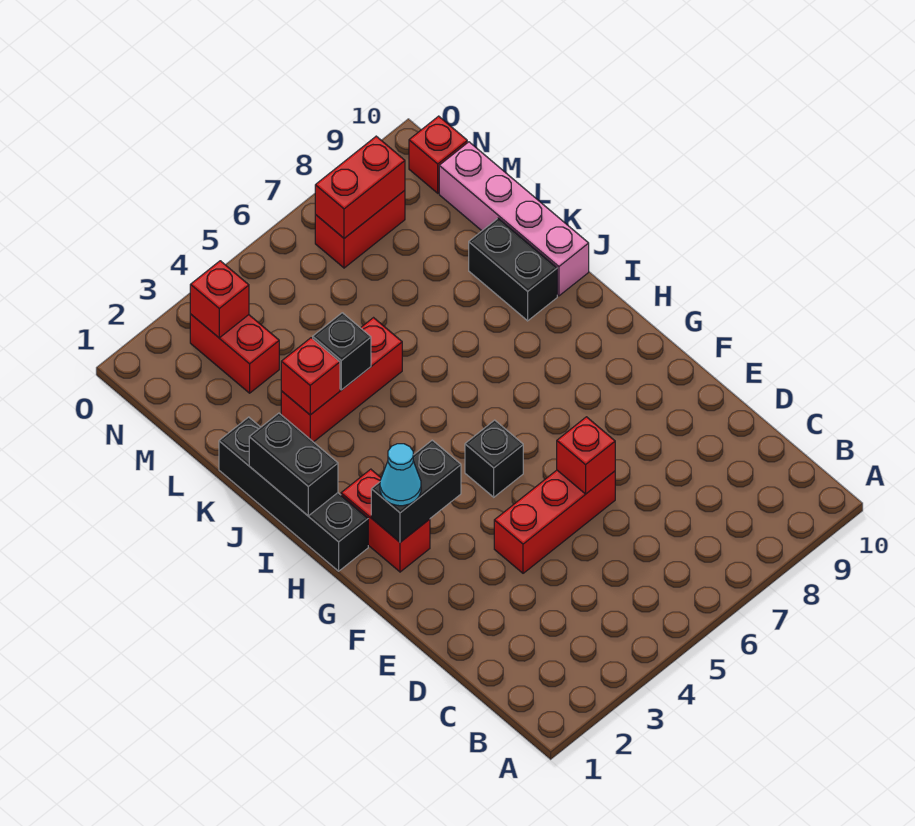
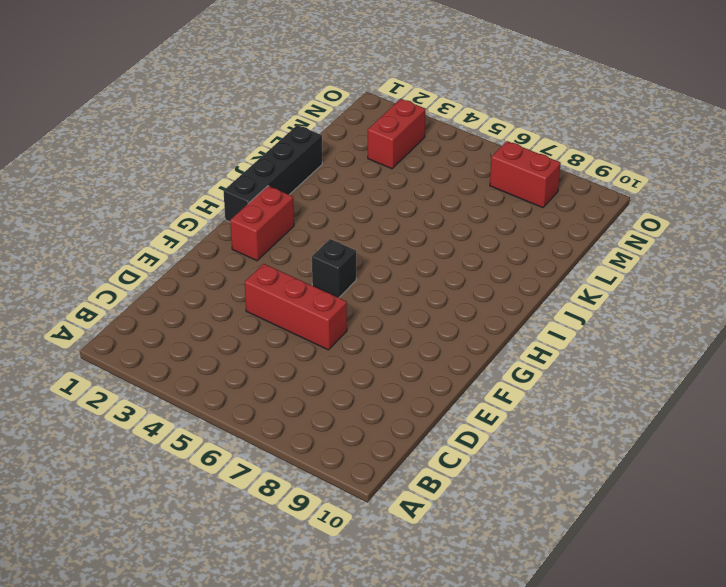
none -> black 1x2 brick [469,218,557,321]
none -> pink 1x4 brick [439,142,589,296]
none -> red 1x3 brick [281,318,402,442]

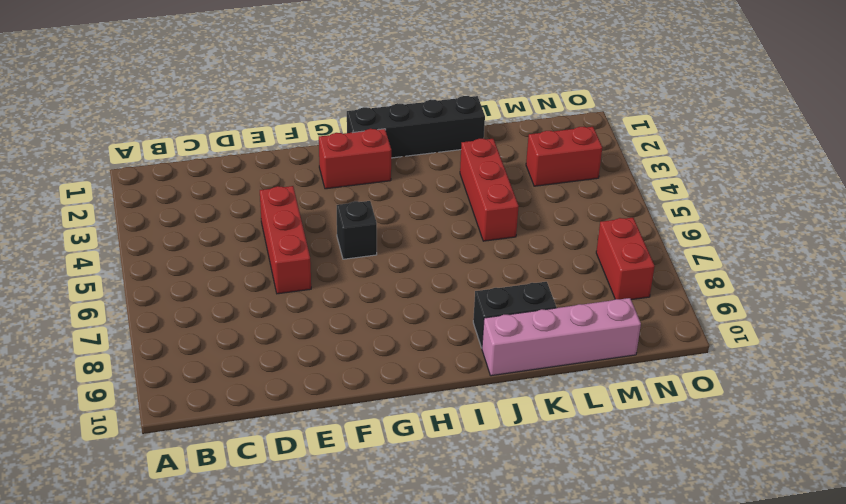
none -> red 1x1 brick [409,116,467,193]
none -> red 1x1 brick [557,417,615,494]
none -> black 1x2 brick [371,440,461,542]

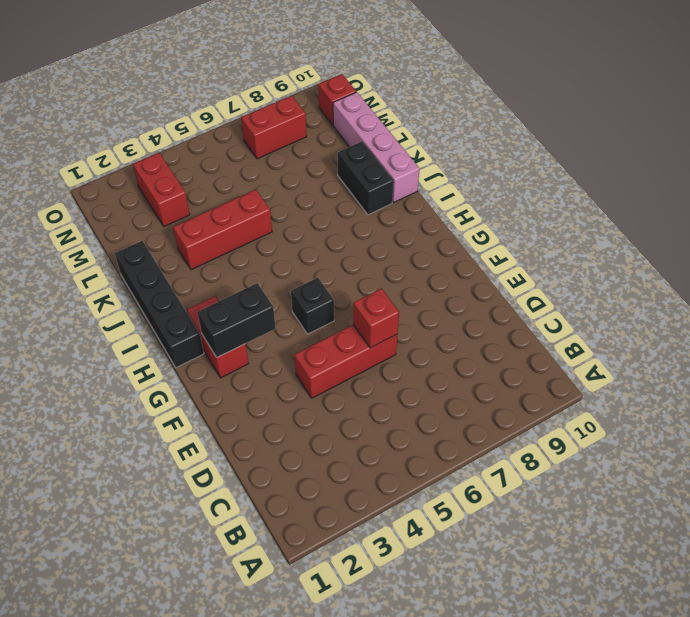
none -> black 1x2 brick [249,413,338,516]
none -> red 1x1 brick [281,338,340,415]
none -> black 1x1 brick [313,313,371,390]

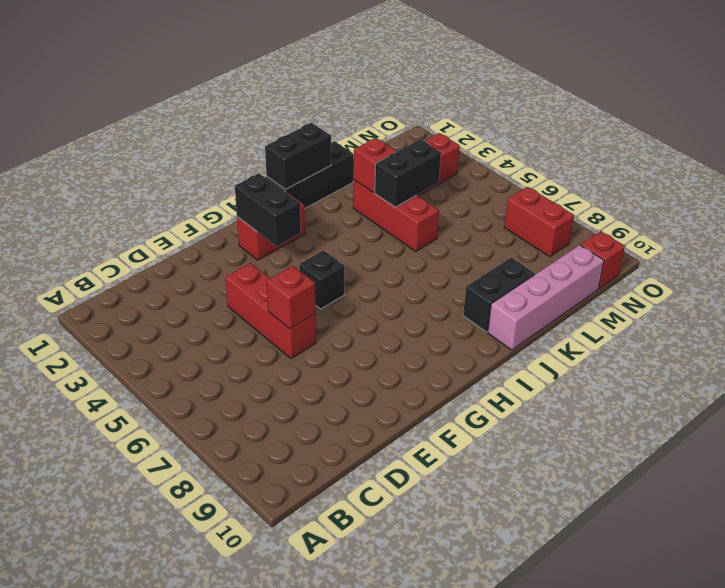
black 1x2 brick [375,140,441,207] -> black 1x1 brick [313,313,371,390]
none -> red 1x1 brick [190,261,249,338]
none -> red 1x2 brick [315,136,405,238]
none -> cyan 1x1 cone [380,444,421,506]

